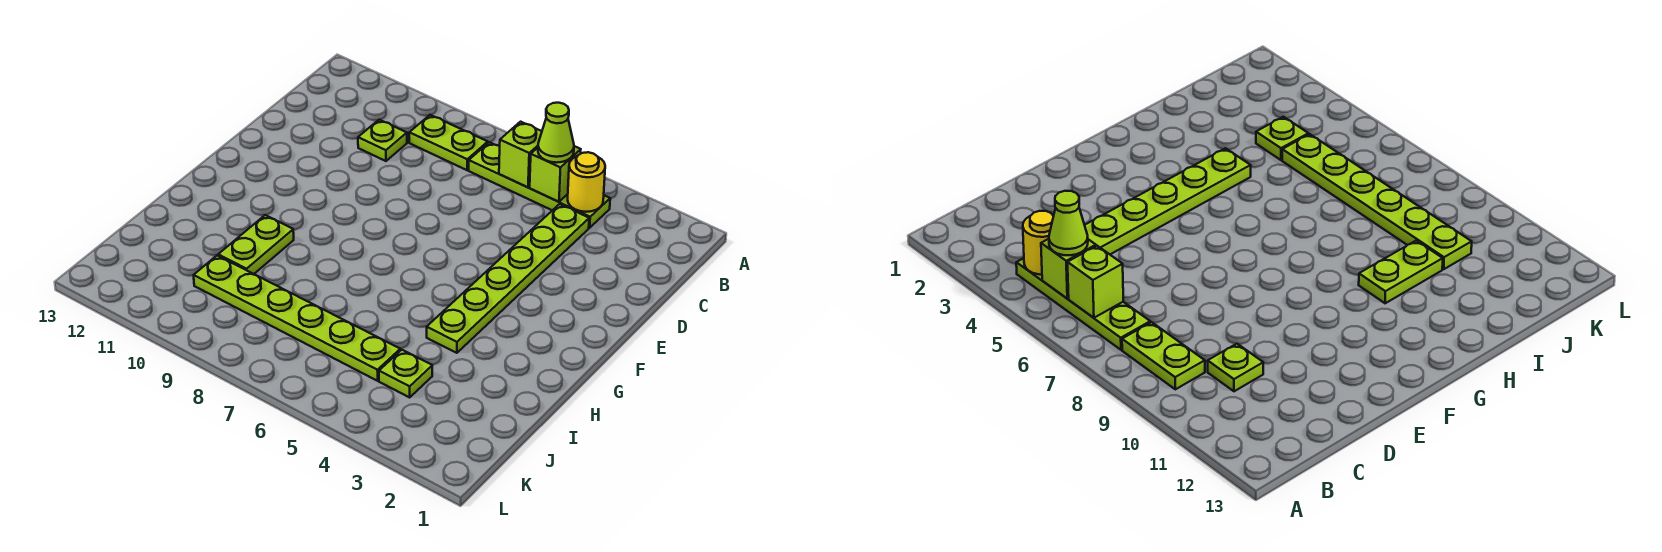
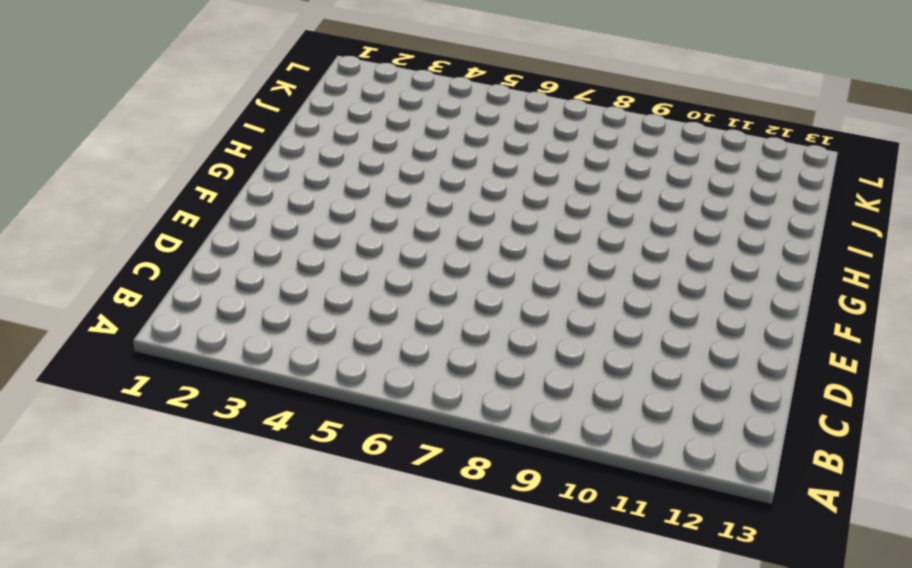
none -> lime 1x4 plate [469,142,610,228]
none -> lime 1x2 plate [409,115,488,170]

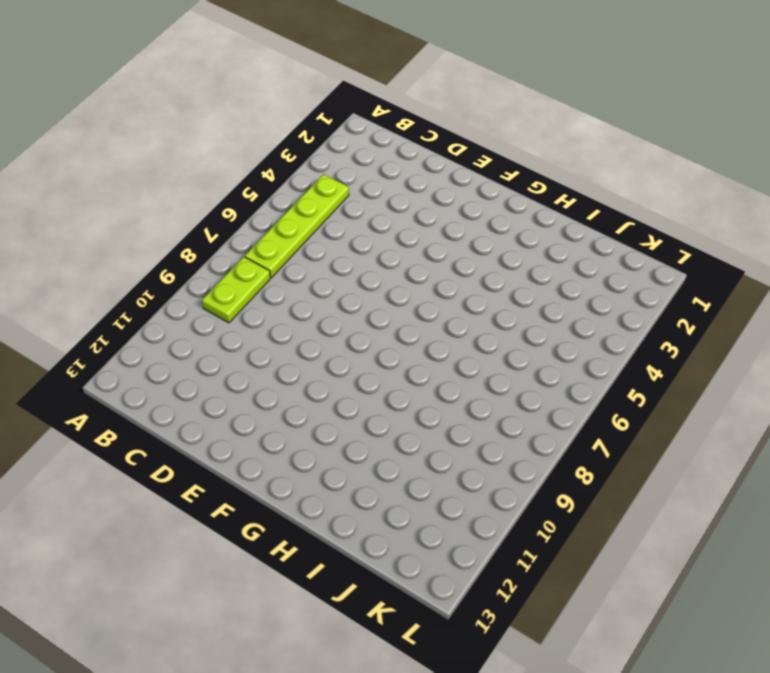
none -> lime 1x6 plate [427,204,589,353]
none -> lime 1x1 plate [358,120,407,161]

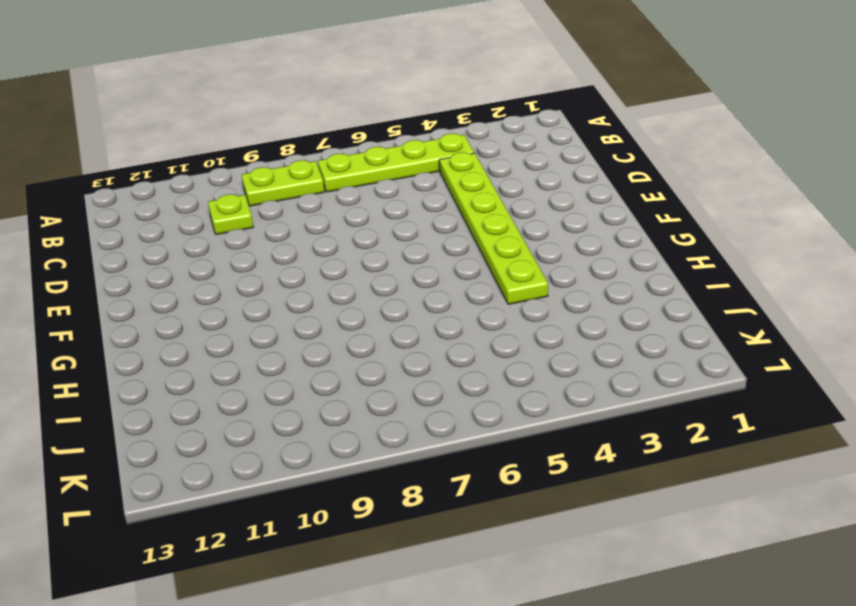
none -> lime 1x2 plate [218,215,294,274]
none -> lime 1x1 plate [379,350,432,397]

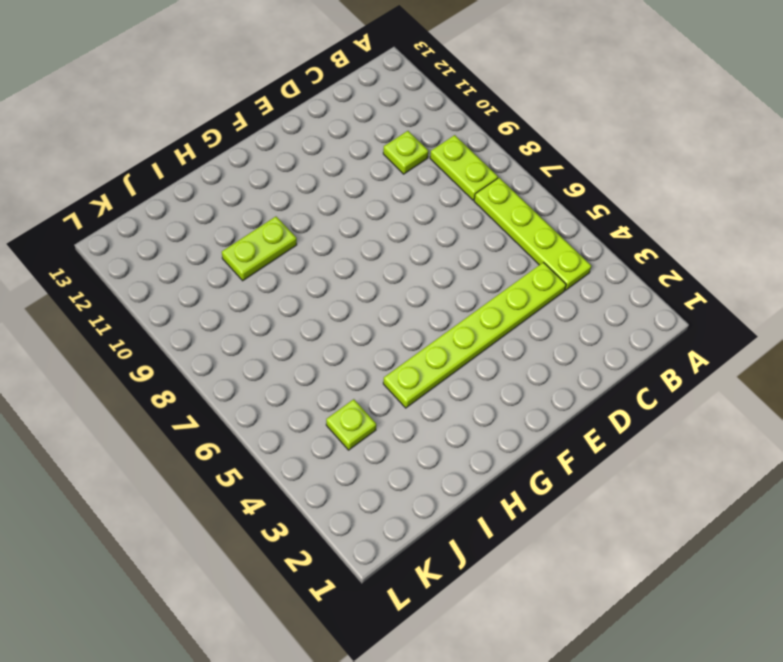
none -> lime 1x6 plate [194,256,400,381]
none -> yellow 1x1 round brick [568,152,605,212]

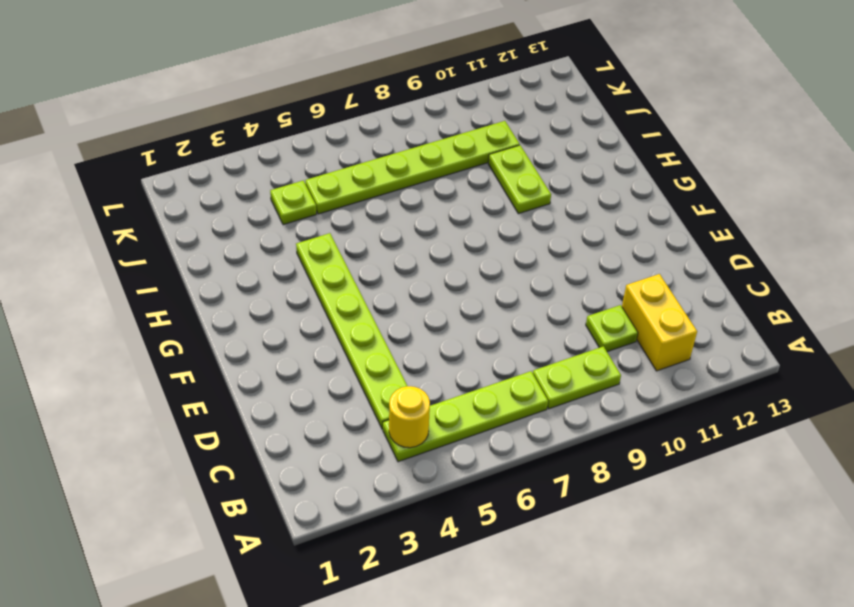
yellow 1x2 brick [622,274,697,371] -> none
none -> lime 1x1 brick [530,146,581,202]
none -> lime 1x1 brick [499,122,542,187]

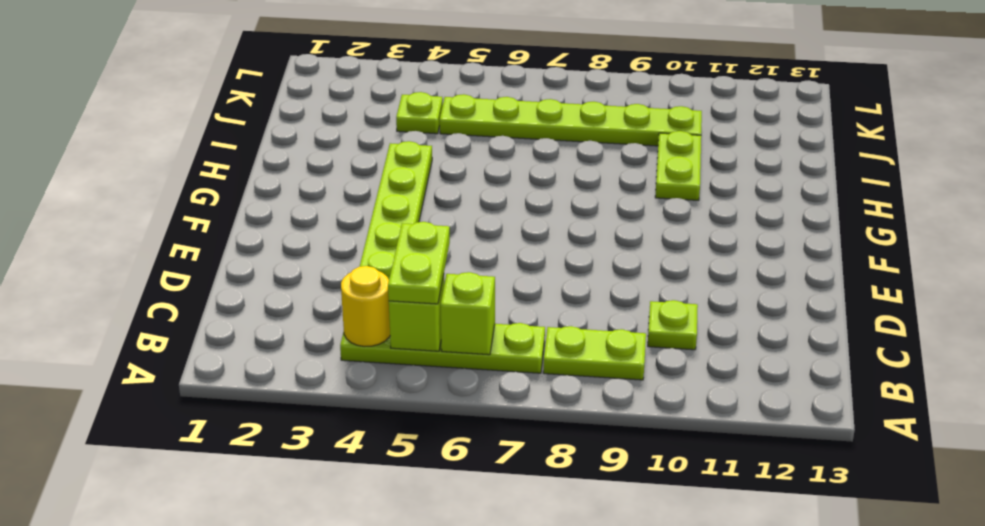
lime 1x2 plate [388,222,450,304] -> lime 1x1 cone [538,103,574,163]

